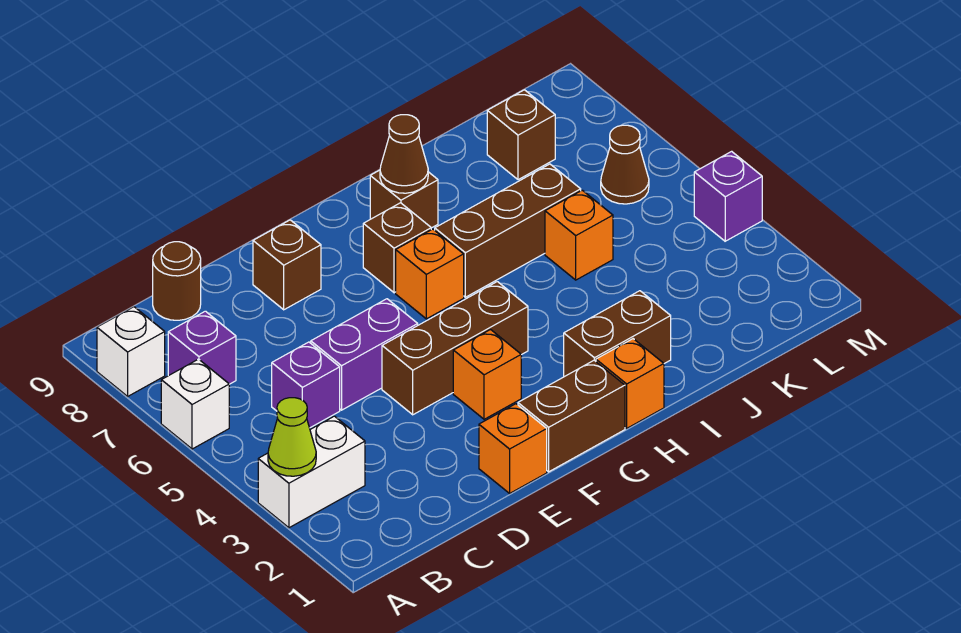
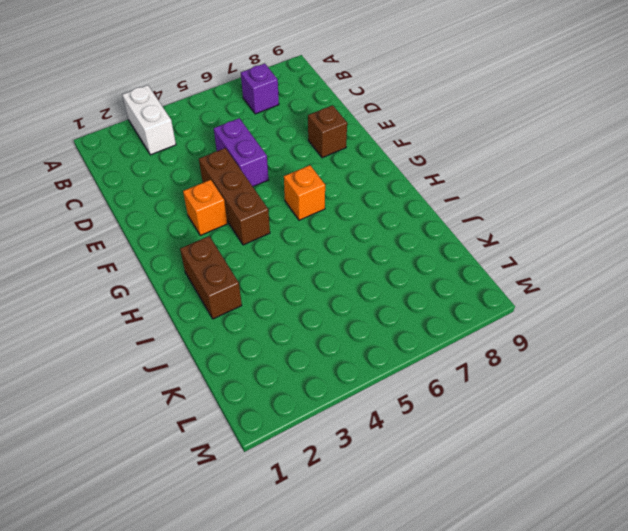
none -> white 1x1 brick [161,359,229,449]
none -> white 1x1 brick [97,307,165,396]
none -> purple 1x1 brick [272,342,340,428]

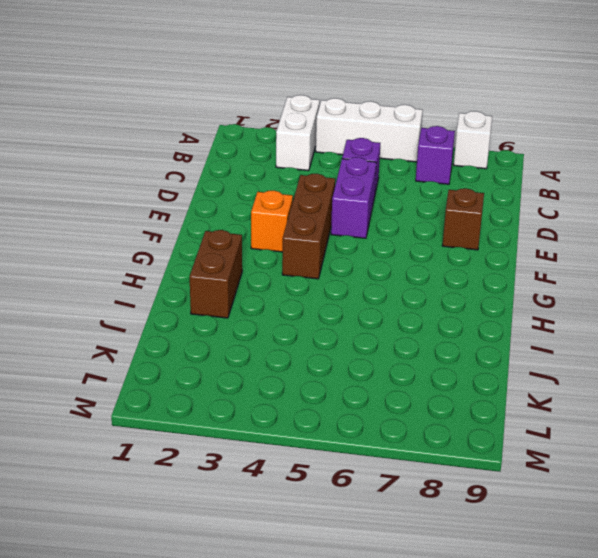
white 1x3 brick [316,98,423,162] -> white 1x1 brick [161,359,229,449]
none -> brown 1x1 round brick [153,242,201,320]
none -> orange 1x1 brick [479,404,547,493]
none -> brown 1x2 brick [518,360,625,472]

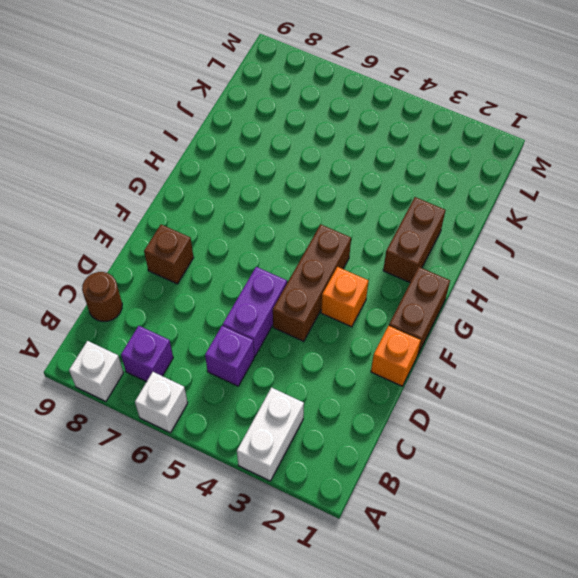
none -> orange 1x1 brick [396,229,464,319]
none -> brown 1x1 brick [363,203,431,293]
none -> orange 1x1 brick [596,339,664,428]

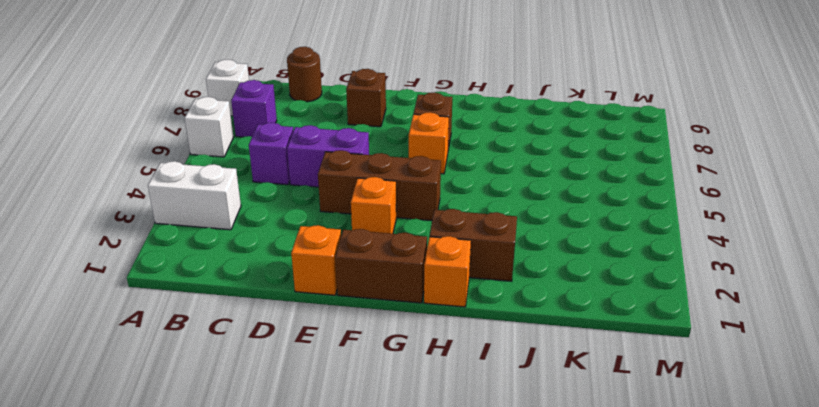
none -> brown 1x3 brick [435,164,581,297]
none -> brown 1x1 brick [370,170,438,228]
none -> orange 1x1 brick [545,190,613,280]

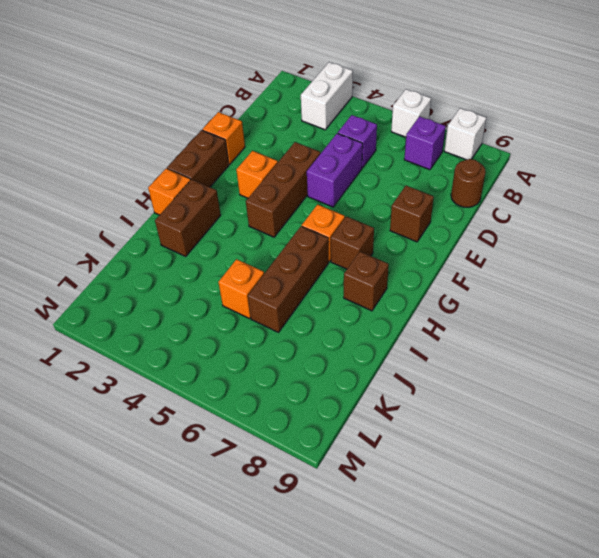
none -> brown 1x1 brick [487,90,555,180]
none -> brown 1x1 cone [601,125,649,204]
none -> purple 1x1 brick [694,151,762,241]

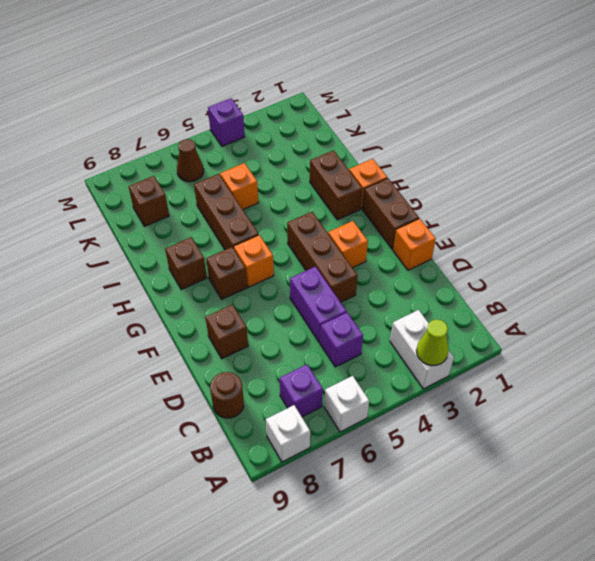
none -> brown 1x1 cone [380,115,428,193]

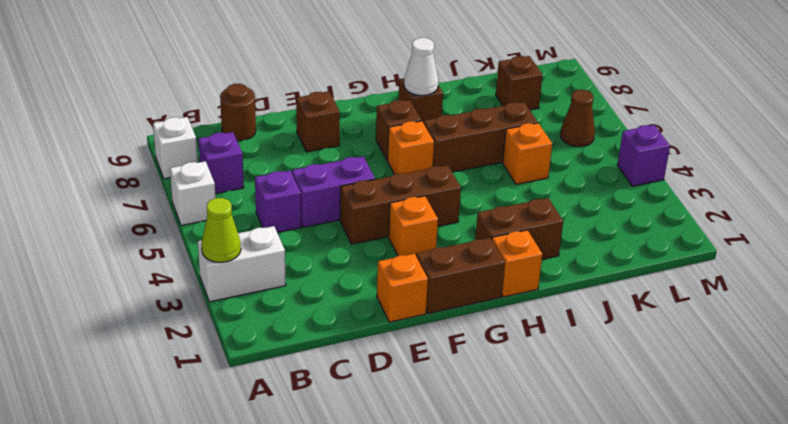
white 1x1 cone [404,38,438,96] -> brown 1x1 cone [380,115,428,193]

